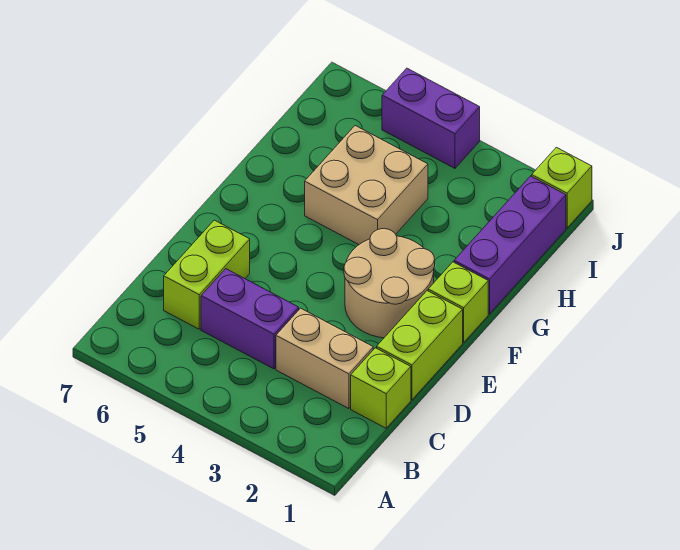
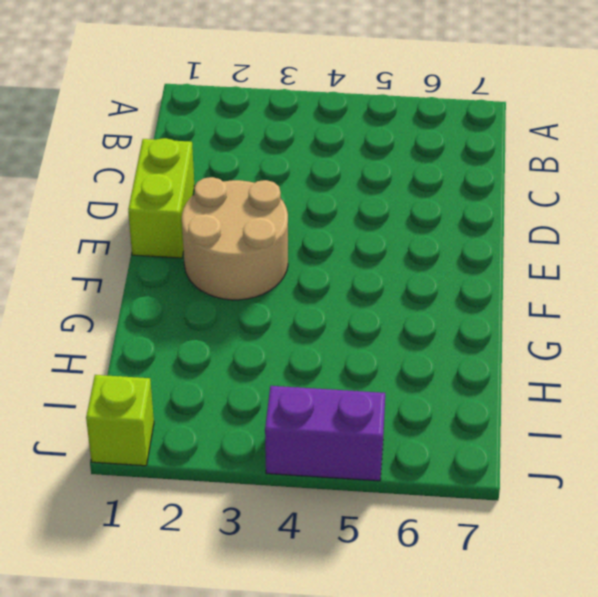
none -> lime 1x1 brick [351,348,411,428]
none -> tan 1x2 brick [276,308,373,409]

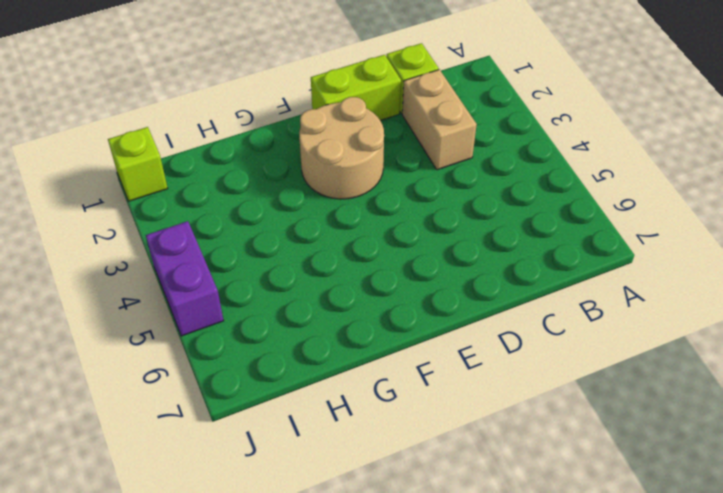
none -> purple 1x2 brick [201,269,299,369]
none -> lime 1x2 brick [164,220,250,329]

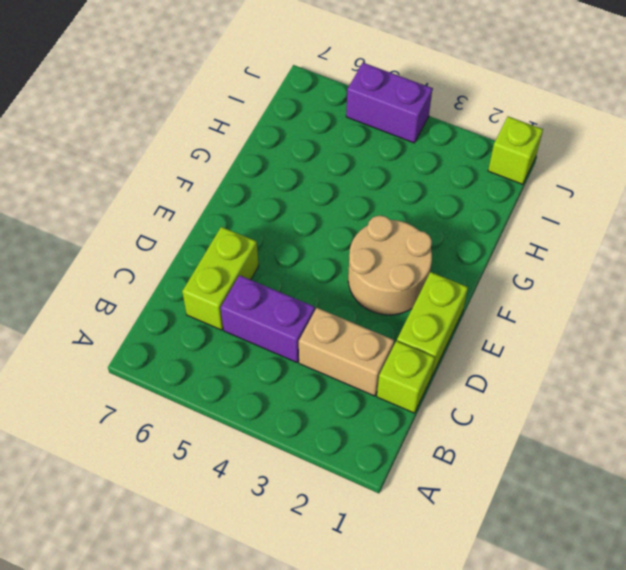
none -> lime 1x1 brick [428,262,488,342]
none -> purple 1x3 brick [454,176,566,314]

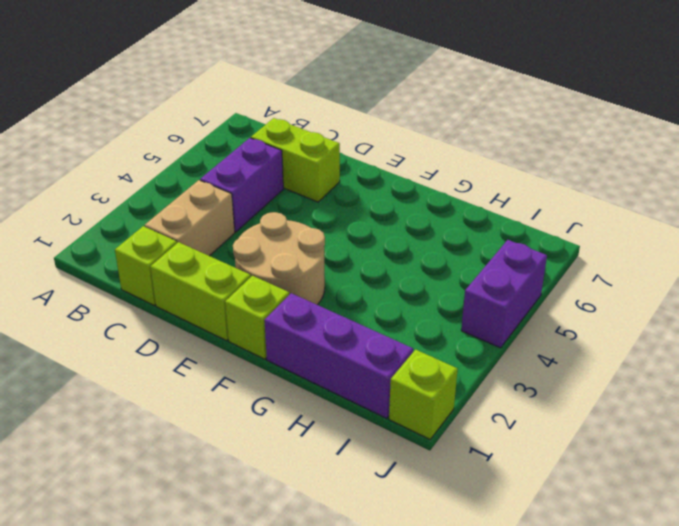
none -> tan 2x2 brick [305,126,428,245]

